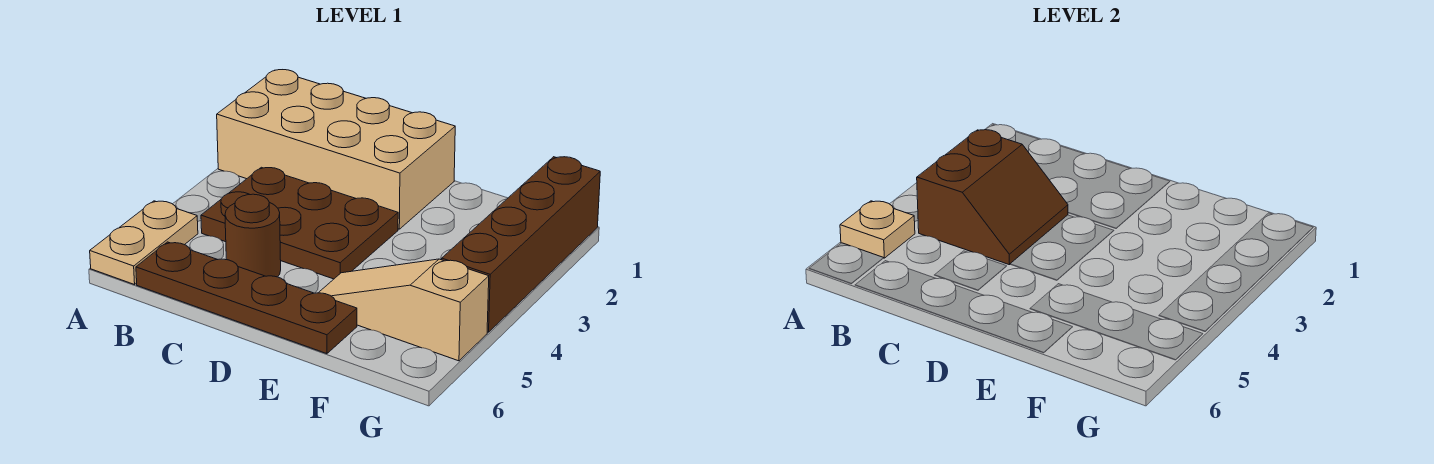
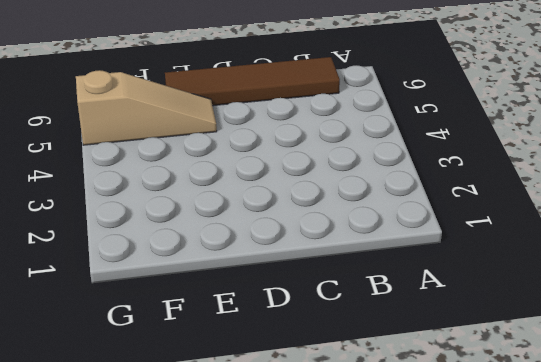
brown 1x4 tile [165,57,340,106] -> brown 1x4 plate [136,242,357,354]
none -> tan 2x4 brick [217,70,455,229]
none -> tan 1x2 plate [90,201,198,285]

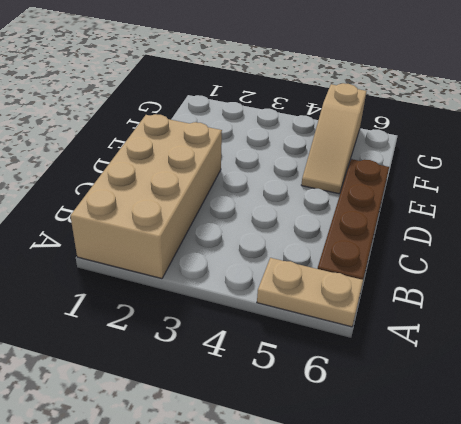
none -> brown 2x3 plate [201,167,398,279]
none -> brown 1x1 round brick [225,194,281,277]

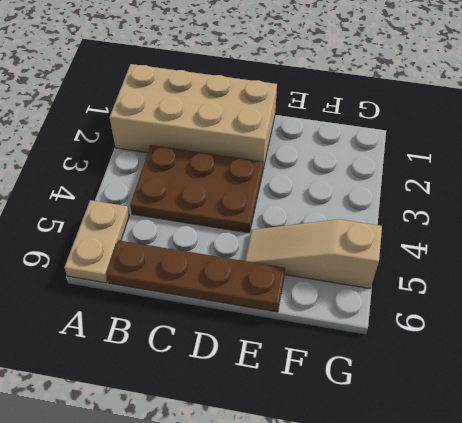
none -> brown 1x1 round brick [225,194,281,277]
none -> brown 1x4 brick [442,157,600,332]

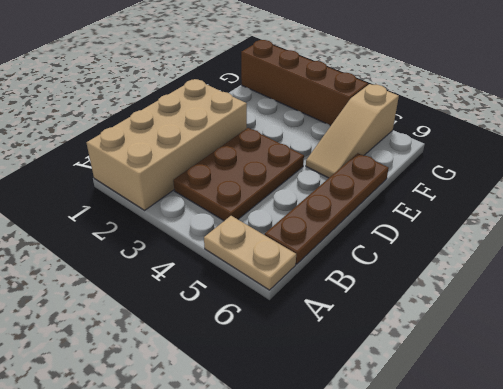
none -> brown 1x1 round brick [225,194,281,277]
none -> tan 1x1 plate [840,201,915,258]

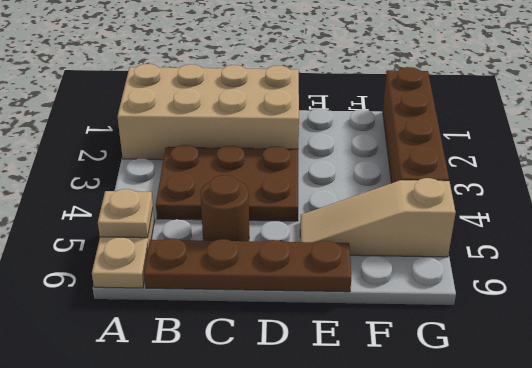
none -> brown 2x2 slope [917,130,1068,265]

